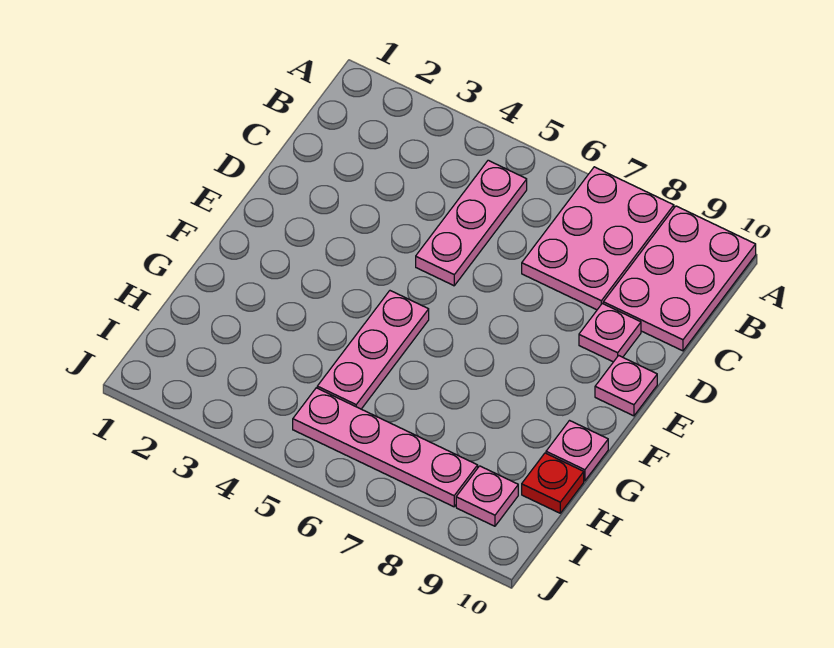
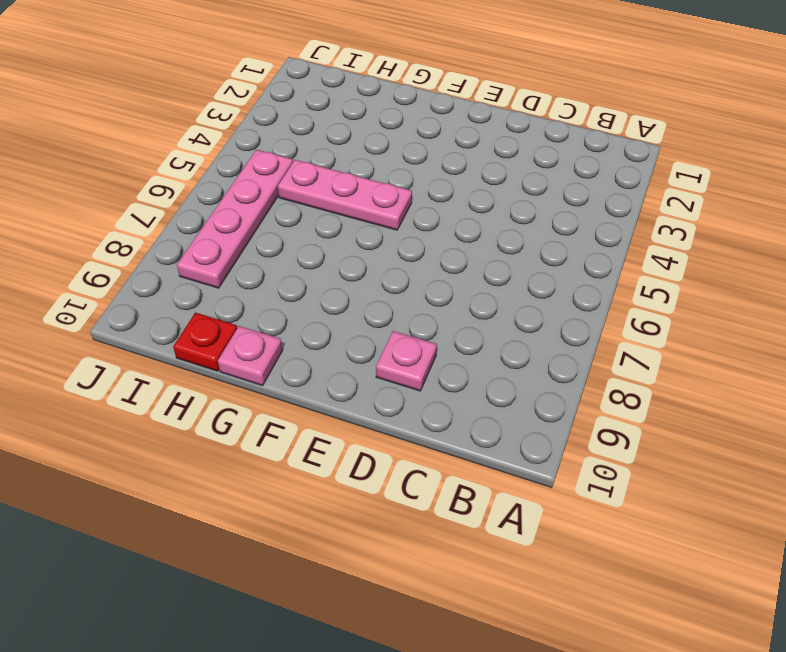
none -> pink 2x3 plate [522,167,674,310]
none -> pink 2x3 plate [603,206,756,351]

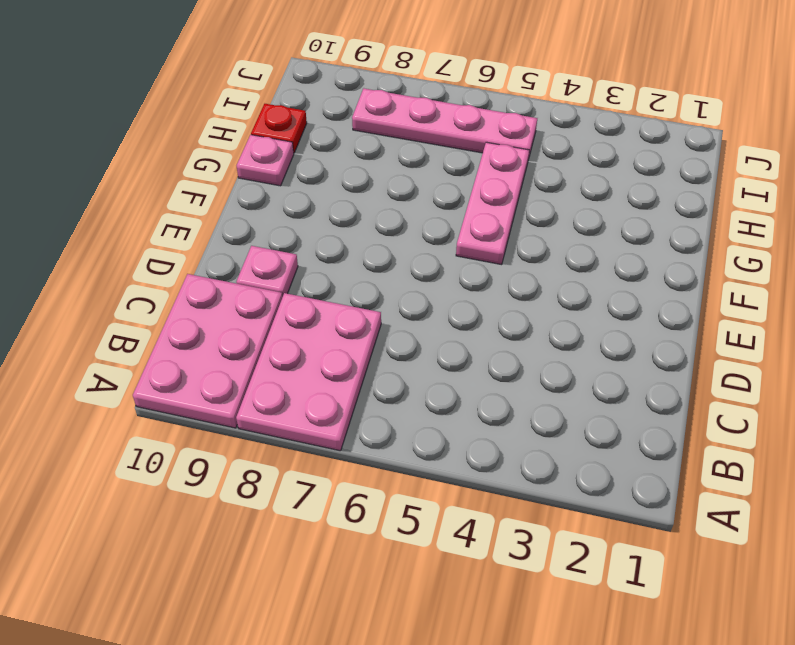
none -> pink 1x3 plate [416,160,527,286]
none -> pink 1x1 plate [595,356,657,416]

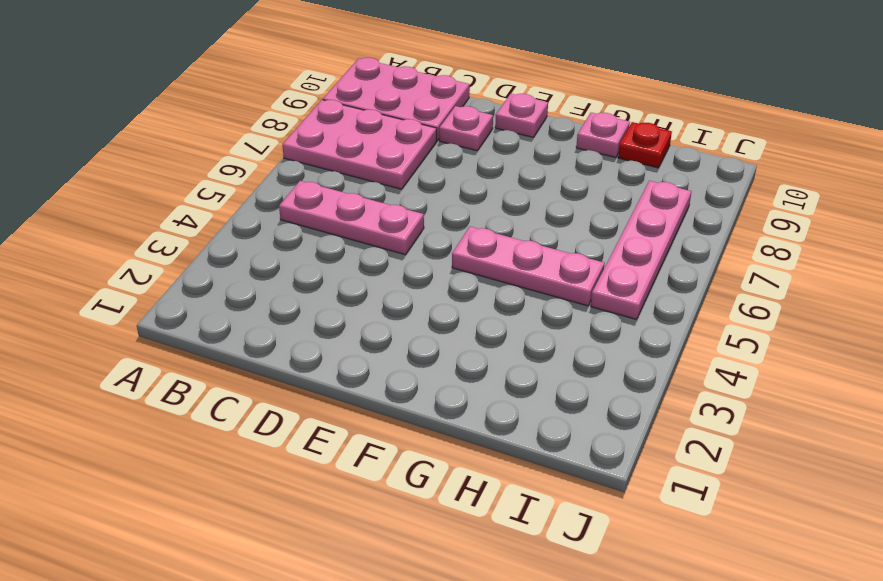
none -> pink 1x1 plate [456,466,518,526]

